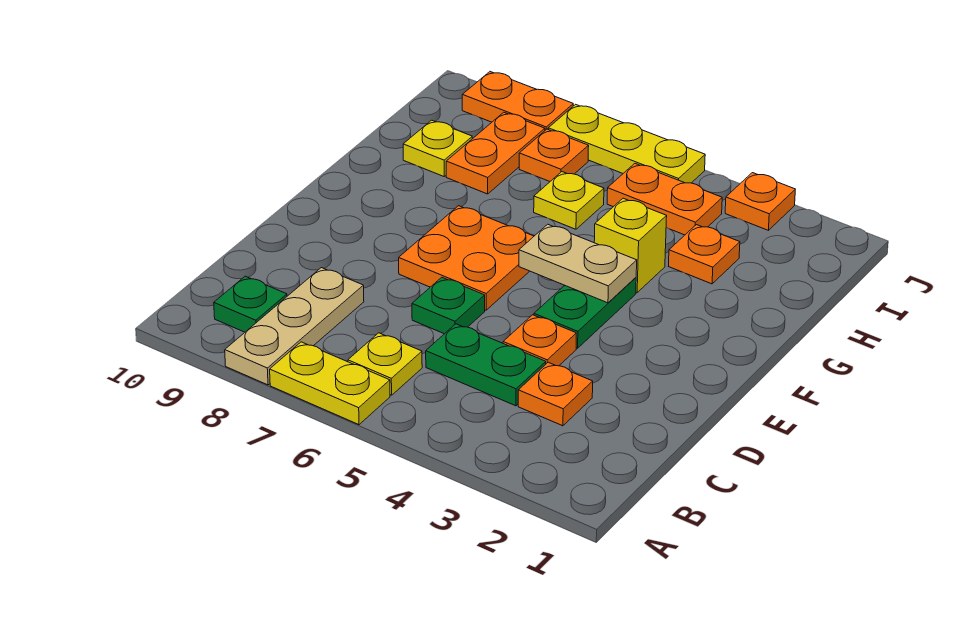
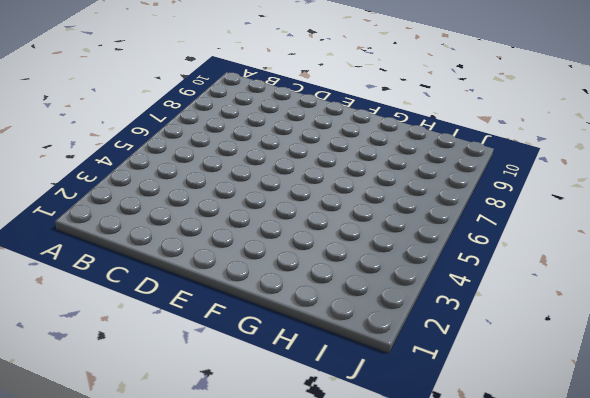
none -> yellow 1x2 plate [270,342,390,425]
none -> tan 1x3 plate [225,268,364,385]
none -> yellow 1x1 plate [348,333,422,395]

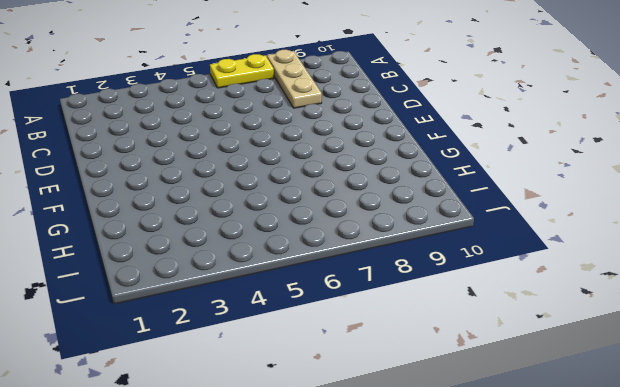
none -> yellow 1x1 plate [348,333,422,395]
none -> green 1x1 plate [214,276,287,332]
none -> orange 1x1 plate [518,362,593,426]

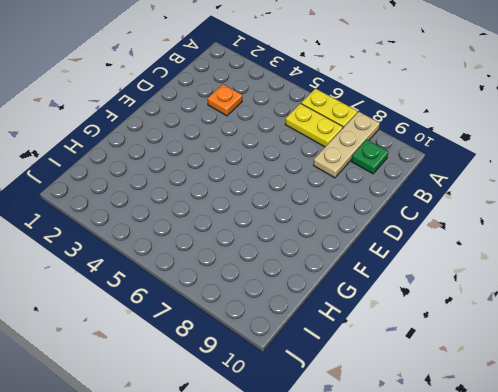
yellow 1x2 plate [285,104,343,147] -> yellow 1x1 plate [348,333,422,395]
none -> green 1x2 plate [426,324,546,406]
none -> orange 1x1 plate [503,315,576,366]
none -> green 1x1 plate [412,277,485,334]

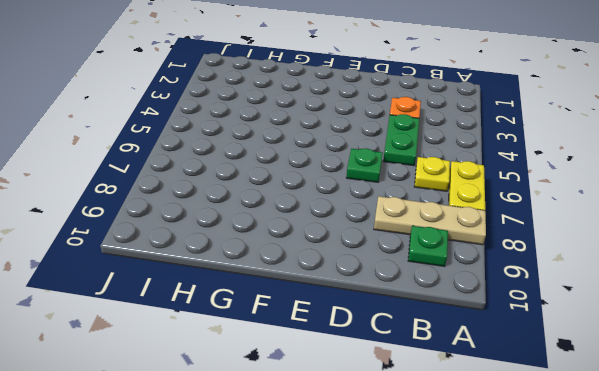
none -> orange 1x1 plate [503,315,576,366]
none -> green 1x2 plate [534,278,636,348]
none -> orange 2x2 plate [399,206,534,310]

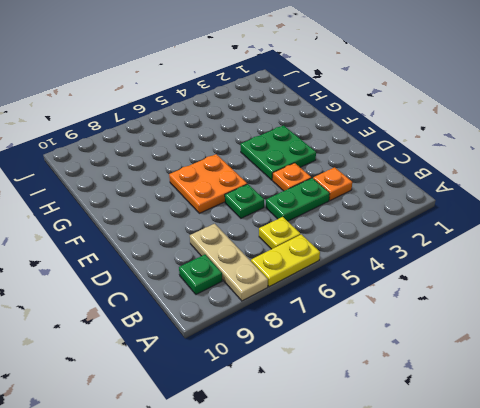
green 2x2 plate [240,125,316,180] -> green 1x2 plate [534,278,636,348]
none -> yellow 1x1 brick [594,198,667,293]
none -> orange 1x1 plate [669,225,740,284]
none -> yellow 1x1 plate [534,172,604,229]

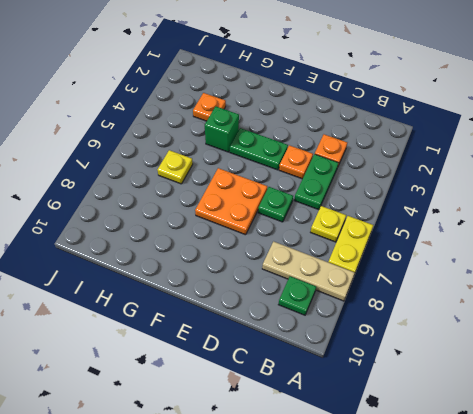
green 1x1 brick [205,106,239,152] -> yellow 1x1 brick [594,198,667,293]
none -> orange 1x2 plate [446,112,545,194]
none -> yellow 1x1 plate [403,120,472,176]
none -> orange 1x2 plate [607,164,722,235]

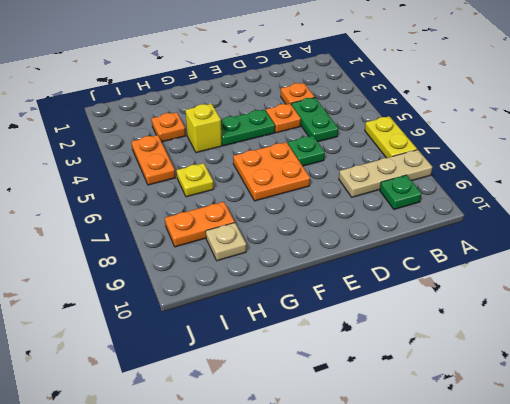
tan 1x1 plate [206,223,246,261] -> yellow 1x1 plate [403,120,472,176]
none -> yellow 1x1 plate [348,333,422,395]
none -> orange 1x1 plate [519,129,589,181]
none -> orange 1x1 plate [725,173,795,230]

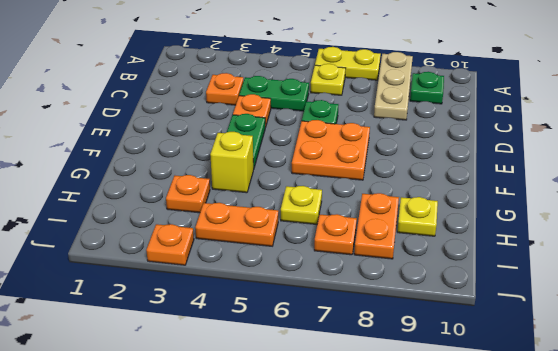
none -> yellow 1x3 plate [548,104,705,183]
none -> orange 1x2 plate [462,72,573,130]
none -> tan 1x2 plate [519,224,637,303]

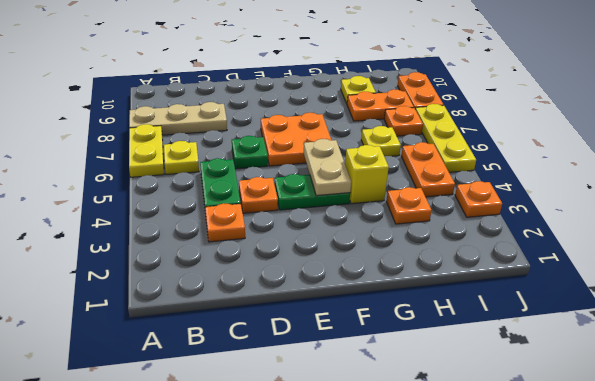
none -> green 1x1 plate [214,276,287,332]

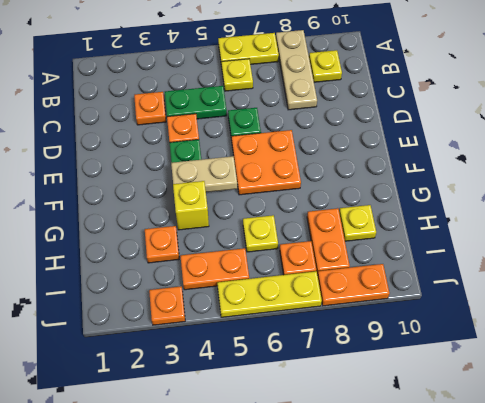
yellow 1x1 plate [309,50,342,82] -> green 1x1 plate [214,276,287,332]

